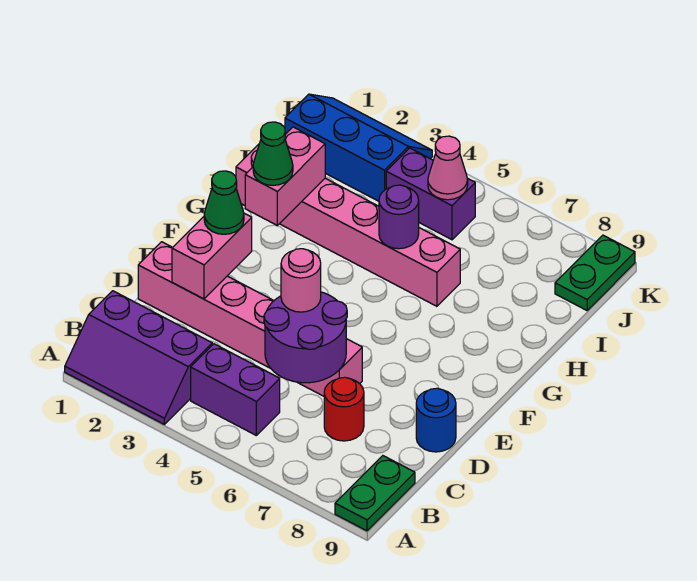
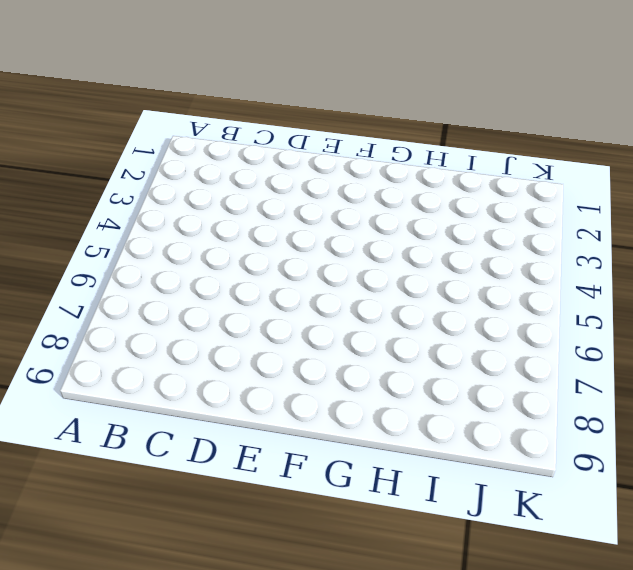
none -> purple 2x3 slope [65,291,212,424]
none -> green 1x2 plate [335,456,415,531]
none -> purple 1x2 brick [191,344,280,435]

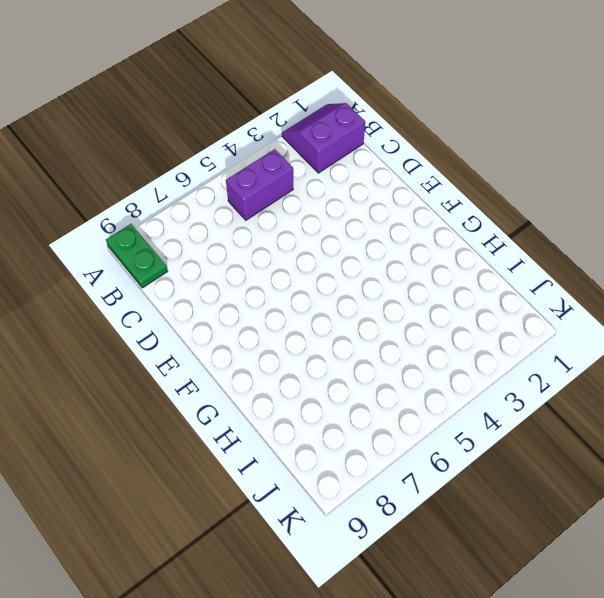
purple 2x2 slope [282,103,365,173] -> purple 2x3 slope [65,291,212,424]
none -> red 1x1 round brick [324,377,364,441]
none -> pink 1x6 brick [138,242,362,396]
none -> blue 1x1 round brick [416,388,456,452]

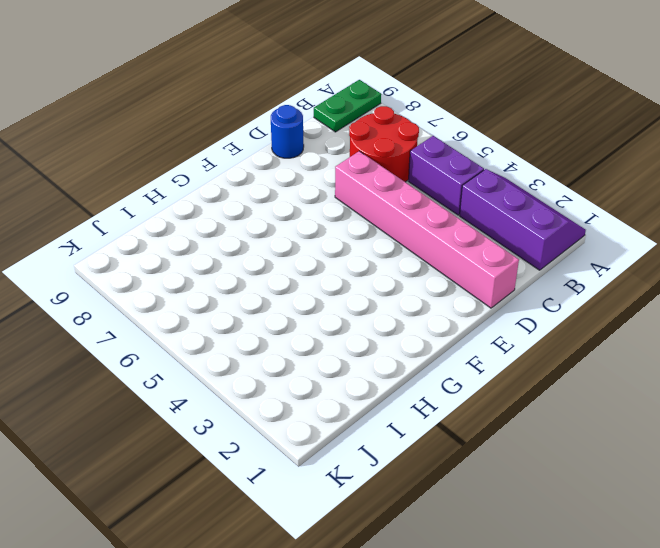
red 2x2 round brick [349,106,419,182] -> red 1x1 round brick [324,377,364,441]
none -> pink 1x6 brick [236,144,460,306]
none -> blue 2x3 slope [285,94,432,201]
none -> purple 1x2 brick [386,148,475,240]

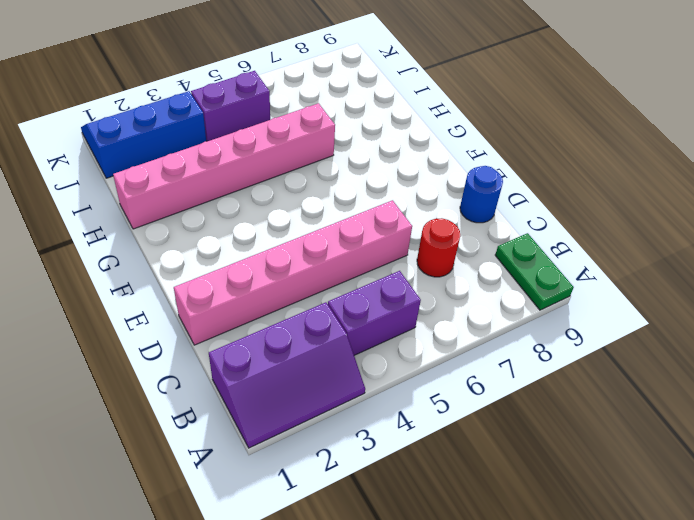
none -> green 1x2 plate [555,235,635,310]
none -> purple 2x2 round brick [264,292,347,383]
none -> pink 1x2 brick [172,213,252,299]

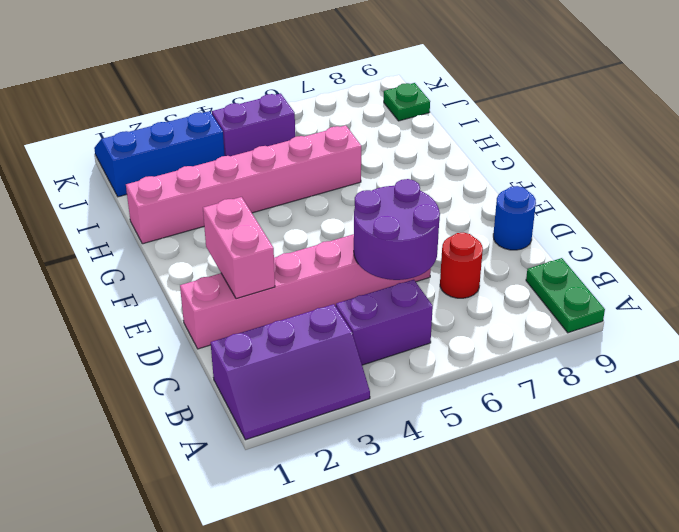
green 1x1 plate [384,83,430,121] -> green 1x2 plate [555,235,635,310]
none -> pink 1x2 brick [245,127,325,225]
none -> purple 1x1 round brick [379,185,419,249]
none -> pink 1x1 cone [428,136,468,200]

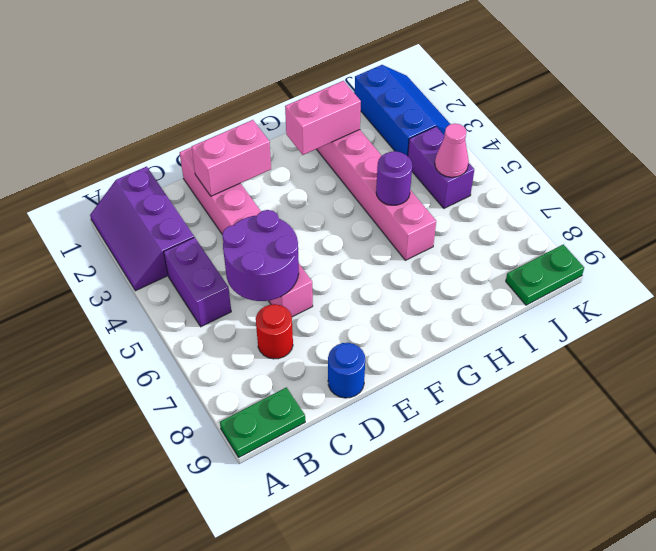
none -> pink 1x1 round brick [281,249,321,312]
none -> green 1x1 cone [204,171,244,234]
none -> green 1x1 cone [253,122,293,185]

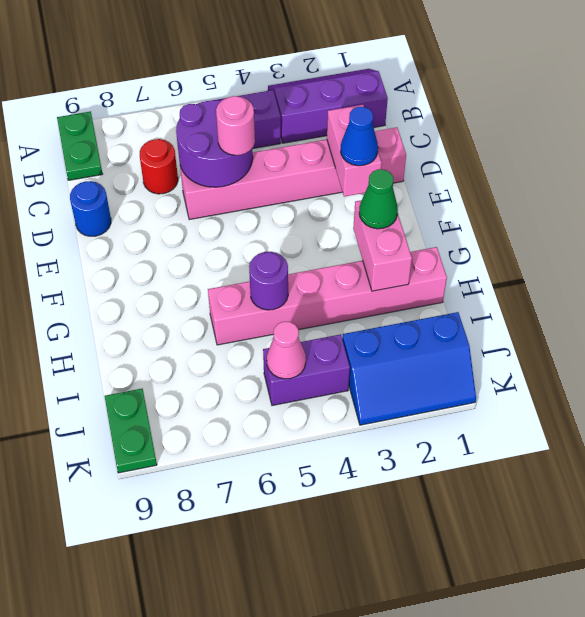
blue 1x1 cone [341,107,378,166] -> green 1x1 cone [204,171,244,234]

